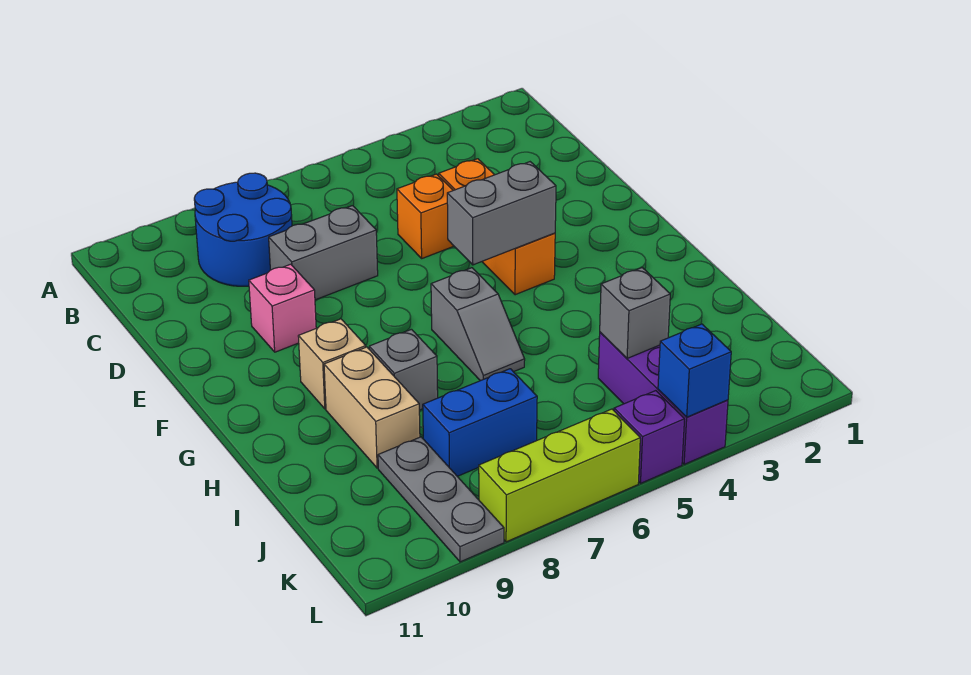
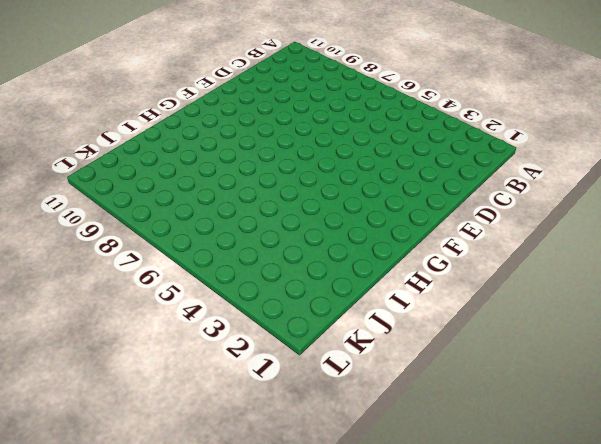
none -> blue 2x2 round brick [194,173,292,286]
none -> orange 1x3 brick [439,159,555,295]
none -> orange 1x1 brick [397,174,454,258]

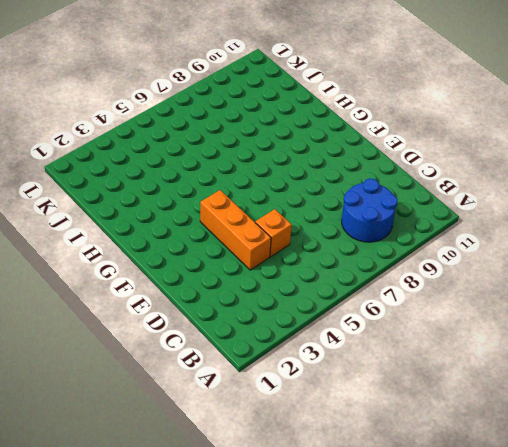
none -> grey 1x2 brick [269,206,378,300]
none -> pink 1x1 brick [249,264,316,352]
none -> grey 1x2 slope [431,268,525,381]

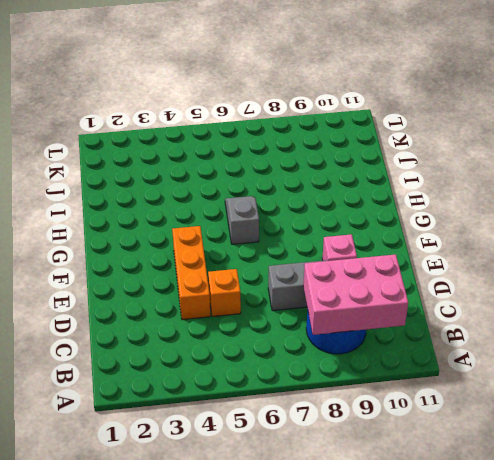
pink 2x3 brick [303,254,408,335] -> none
none -> tan 1x1 brick [298,319,366,409]
none -> grey 1x1 brick [369,329,438,410]
none -> tan 1x2 brick [324,347,420,468]

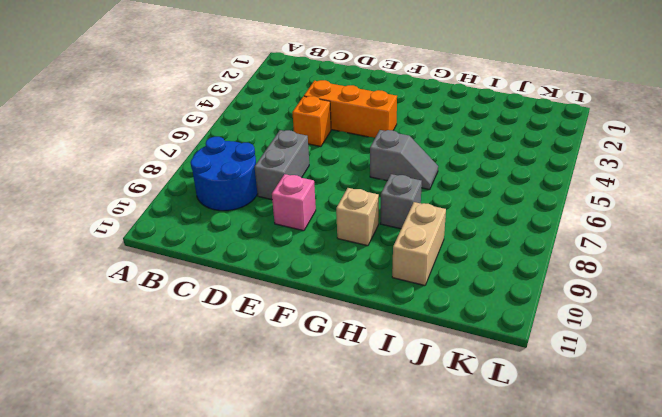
tan 1x2 brick [392,202,446,286] -> tan 1x2 brick turned to [324,347,420,468]
none -> purple 1x3 brick [598,332,728,464]
none -> blue 1x2 brick [423,369,537,476]
none -> grey 1x3 plate [378,437,504,562]

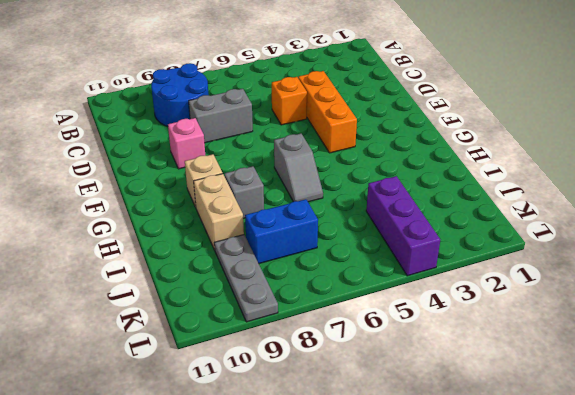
none -> purple 1x1 brick [614,391,685,483]
none -> lime 1x3 brick [479,409,640,542]
none -> grey 1x2 brick [447,162,556,265]

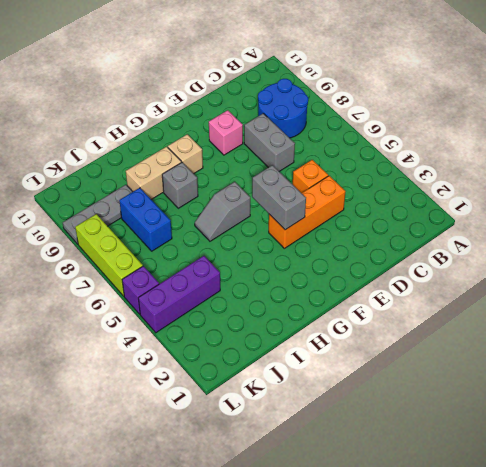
none -> grey 1x1 brick [600,268,670,358]
none -> blue 1x1 brick [658,324,731,417]

